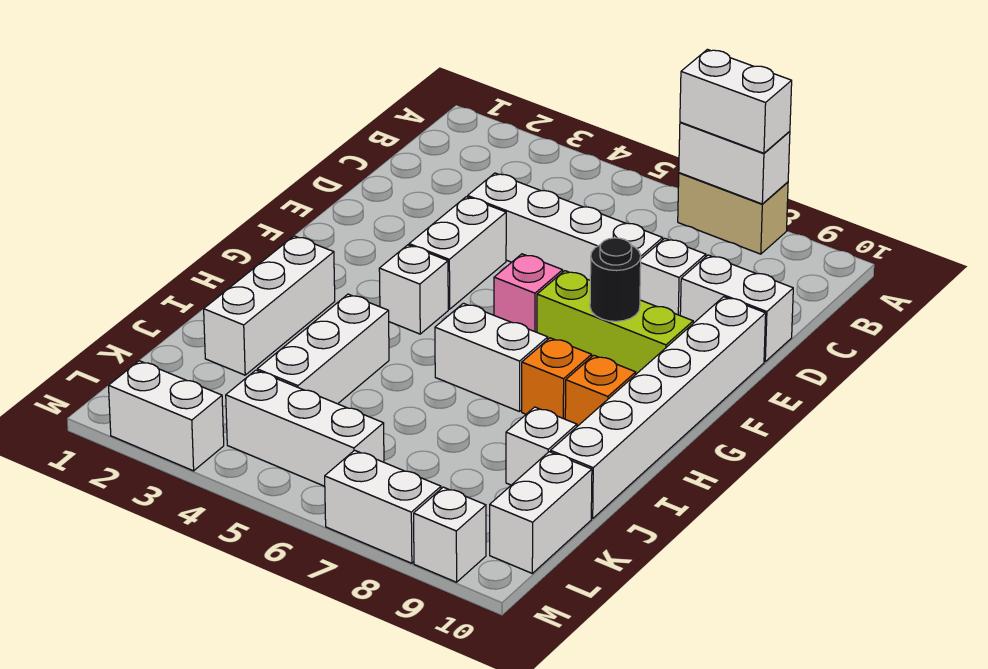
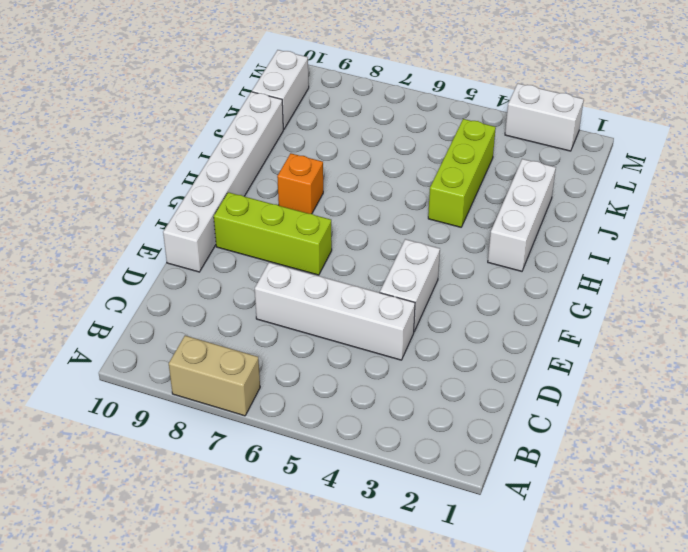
lime 1x3 brick [428,119,496,227] -> white 1x3 brick [257,294,389,404]
none -> white 1x1 brick [640,238,706,315]
none -> white 1x2 brick [680,255,793,362]
none -> pink 1x1 brick [494,254,563,332]

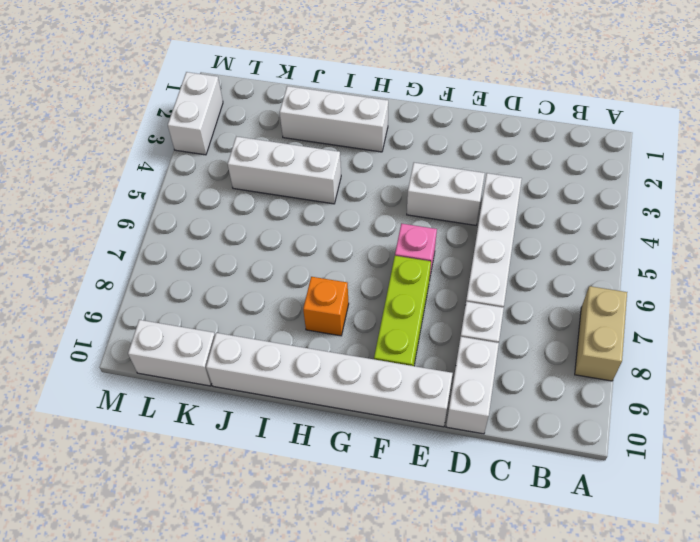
none -> white 1x1 brick [379,245,448,334]
none -> white 1x2 brick [435,303,548,412]
none -> orange 1x1 brick [565,355,636,426]

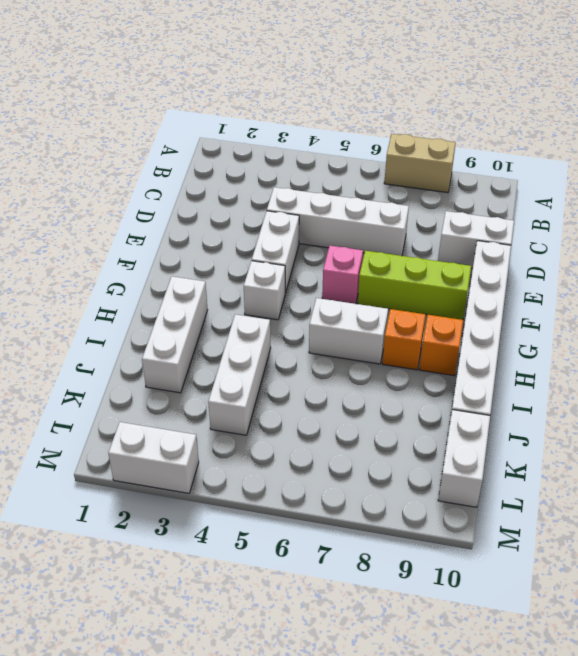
none -> white 1x1 brick [640,238,706,315]
none -> white 1x1 brick [506,407,577,485]
none -> white 1x3 brick [226,370,384,486]

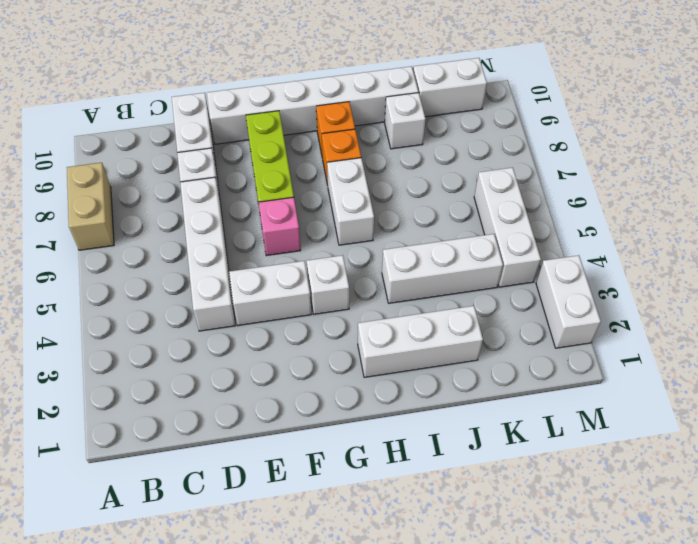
none -> white 1x2 brick [325,450,441,563]
none -> white 1x1 brick [414,487,486,582]
none -> white 1x2 brick [679,122,790,204]

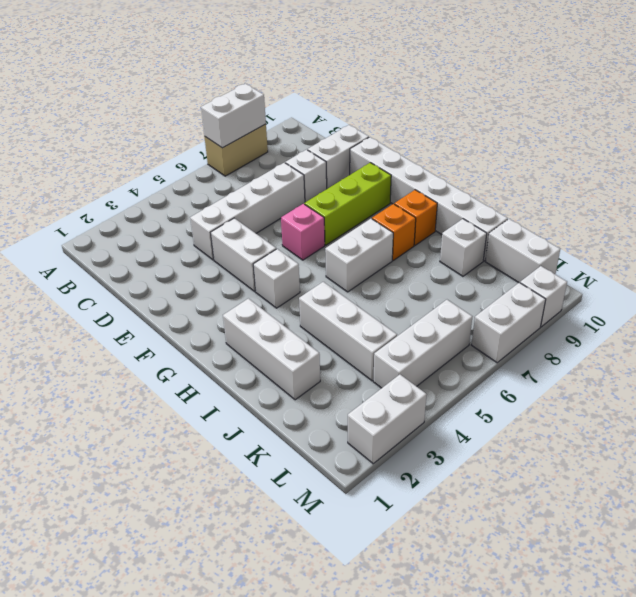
none -> black 1x1 round brick [590,238,641,321]
none -> white 1x2 brick [680,49,792,153]

